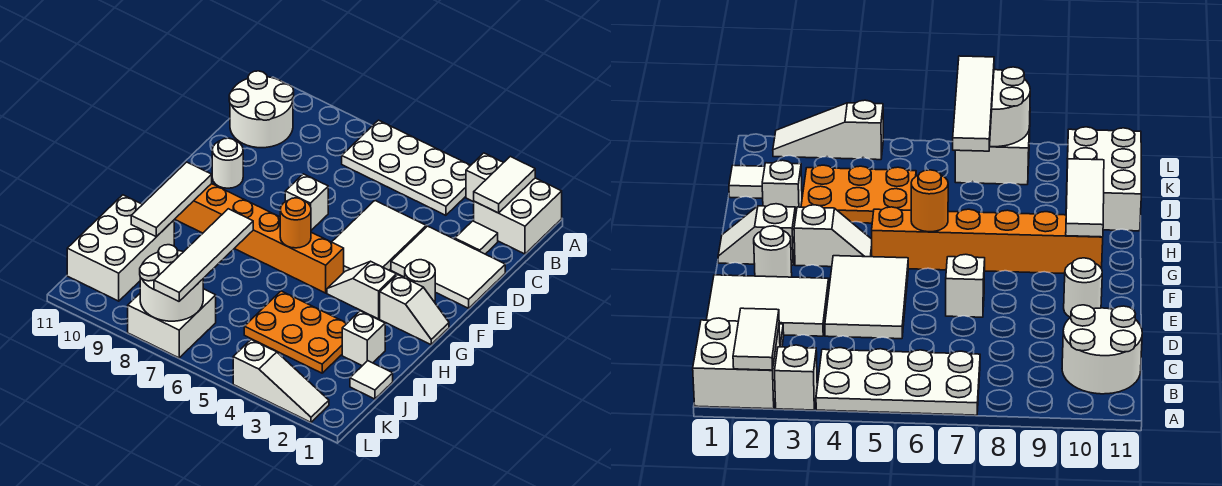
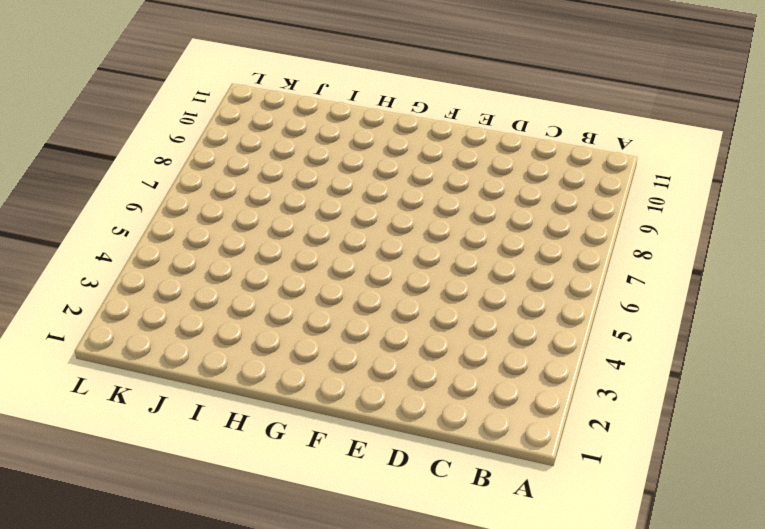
none -> white 2x2 brick [474,178,562,254]
none -> white 1x1 brick [466,153,504,202]
none -> white 2x4 plate [342,120,471,215]

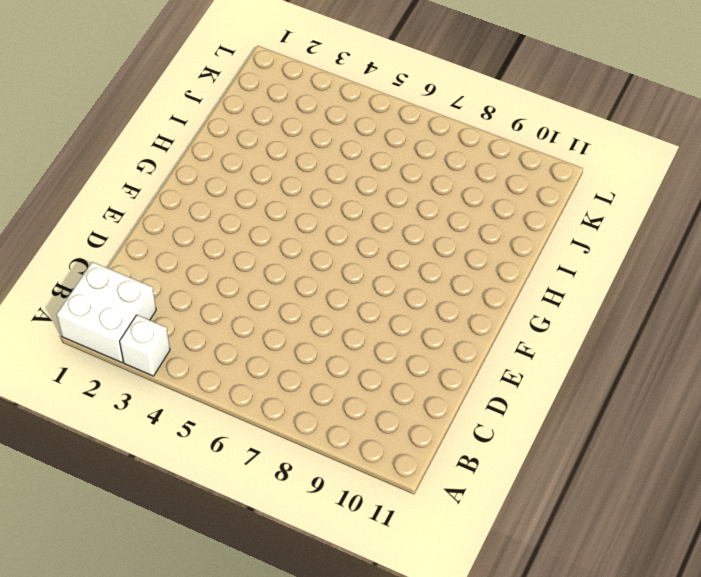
none -> white 2x4 plate [342,120,471,215]
none -> white 2x2 round brick [229,71,294,148]
none -> white 1x1 tile [455,221,498,254]

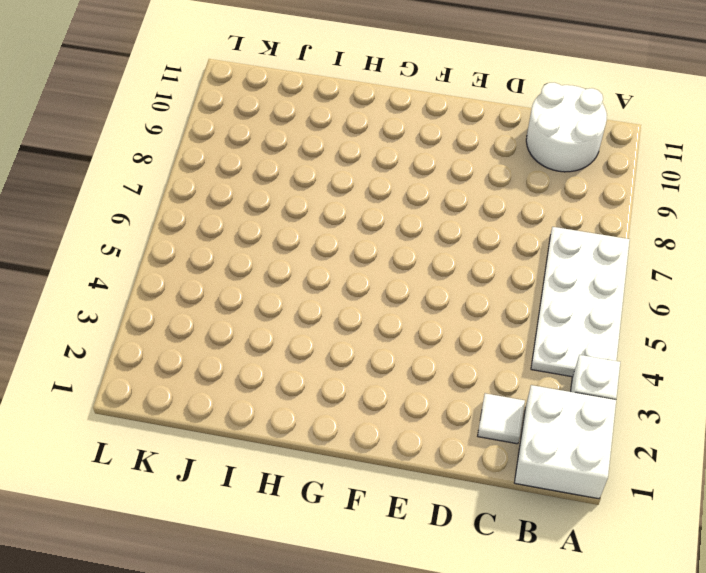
none -> white 2x3 tile [391,226,505,308]
none -> white 2x3 tile [332,201,426,272]
none -> white 1x1 brick [285,174,328,230]

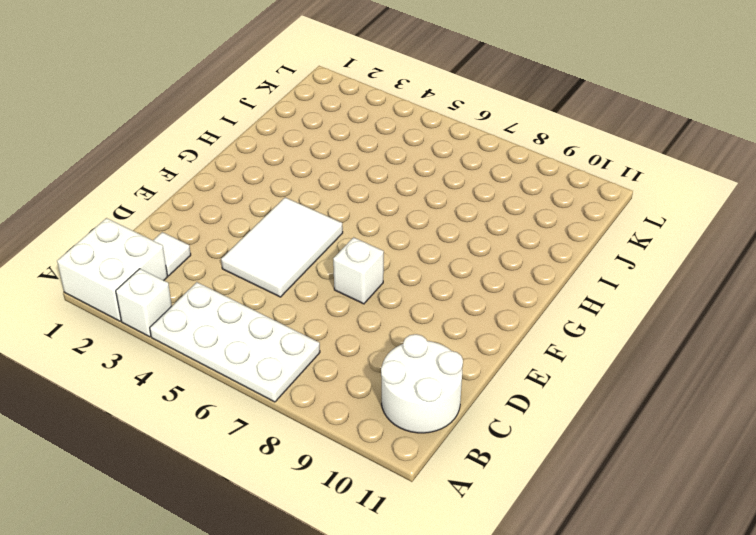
none -> white 2x3 tile [391,226,505,308]
none -> white 1x1 round brick [212,138,243,188]
none -> white 1x1 round brick [405,260,435,302]

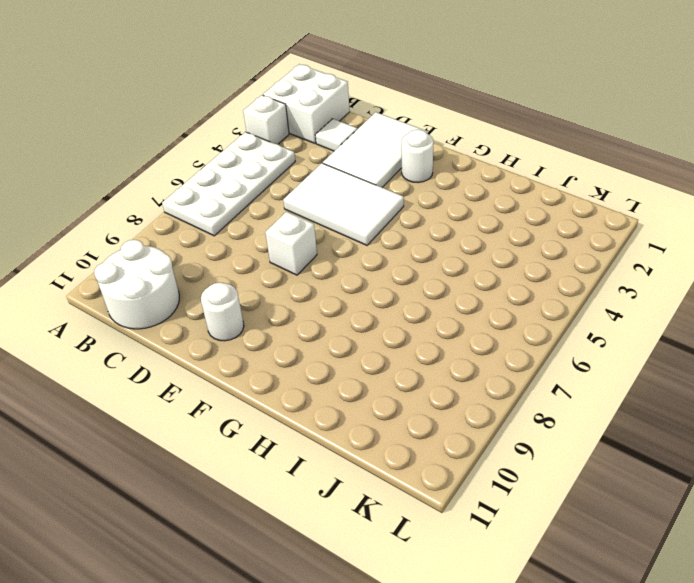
none -> white 1x2 slope [380,275,449,344]
none -> white 1x2 slope [327,261,396,319]
none -> orange 1x6 brick [175,184,344,293]

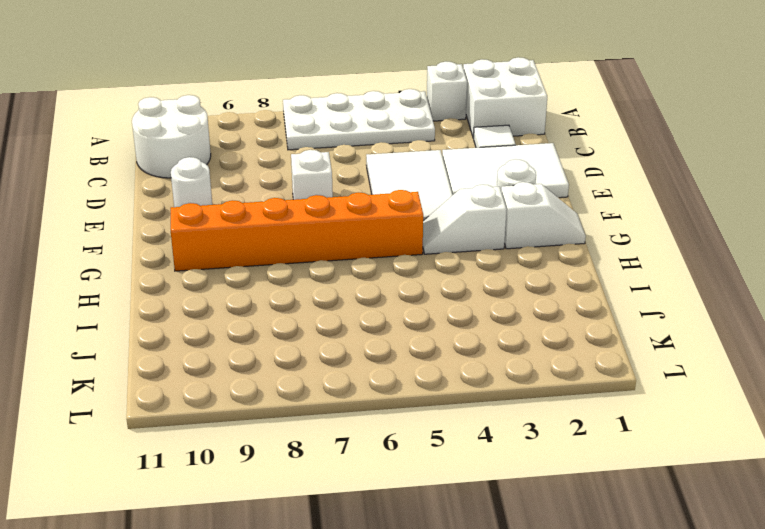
none -> white 1x1 brick [342,311,385,366]
none -> orange 2x3 plate [244,291,347,373]
none -> white 2x3 brick [67,195,174,301]

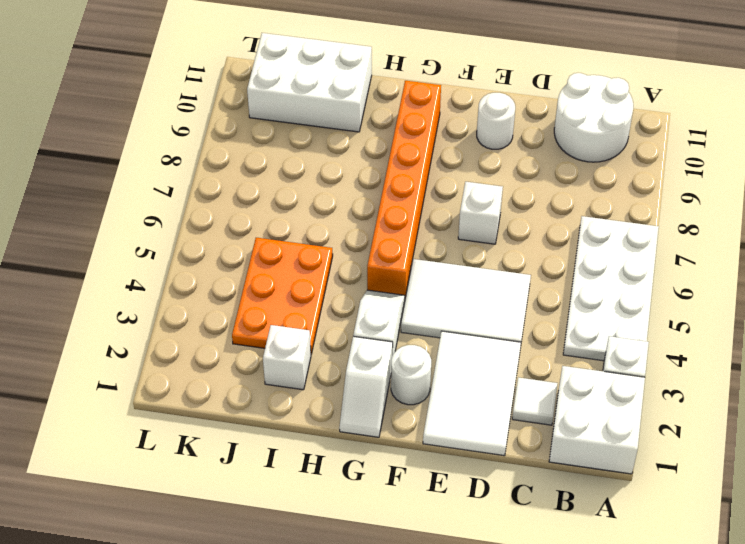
none -> white 1x1 tile [350,361,393,399]
none -> white 2x2 brick [128,289,216,358]
none -> white 1x3 slope [233,340,329,422]

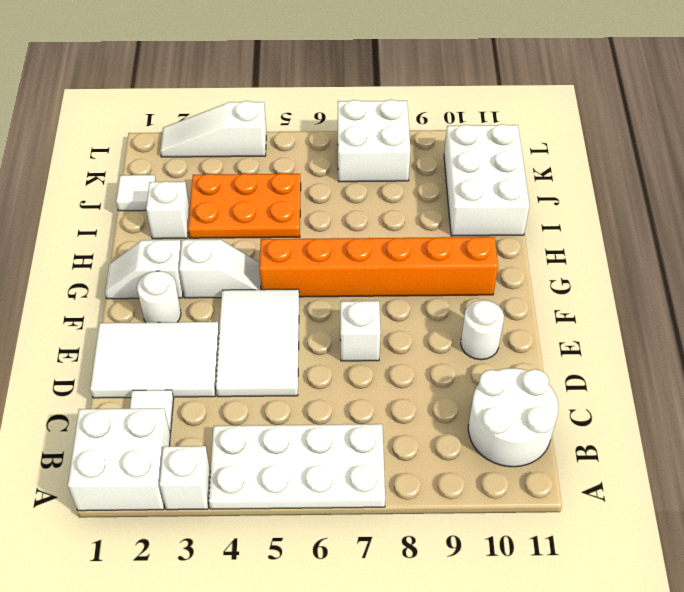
none -> white 1x2 tile [474,156,535,213]
none -> orange 1x1 round brick [280,198,311,248]
none -> white 1x3 tile [131,162,212,237]

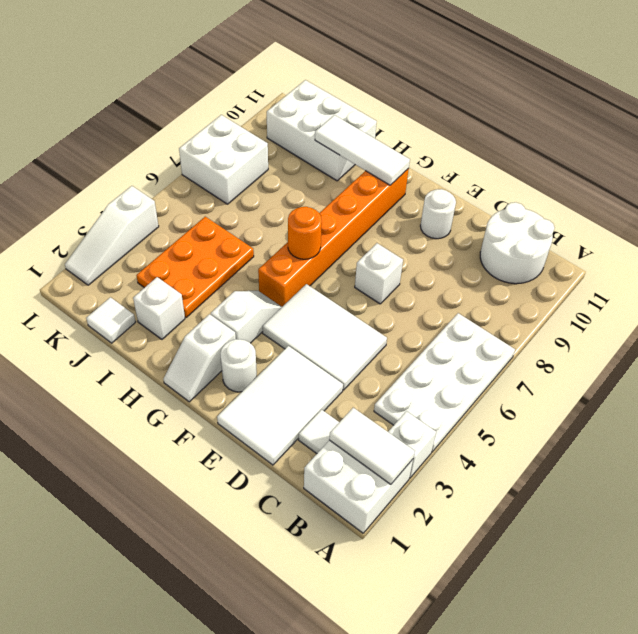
none -> white 2x2 round brick [140,245,203,321]
none -> white 1x4 tile [154,209,253,301]

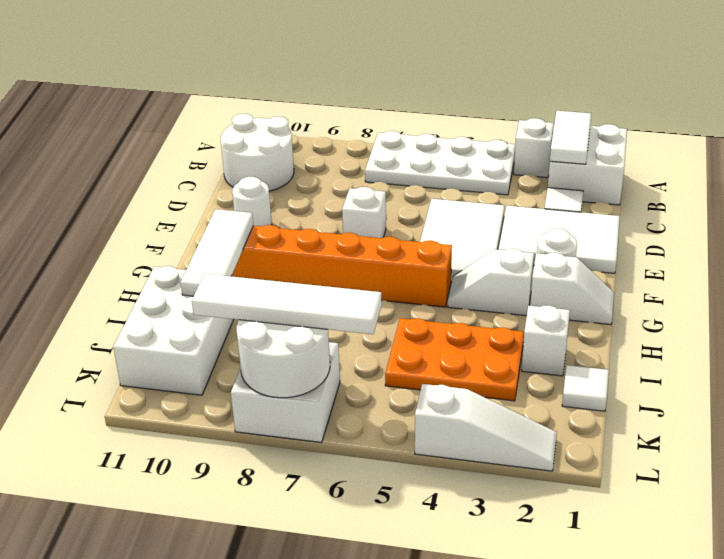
white 1x4 tile [192,274,382,334] -> white 1x4 tile turned to [154,209,253,301]
none -> orange 1x1 round brick [280,198,311,248]

